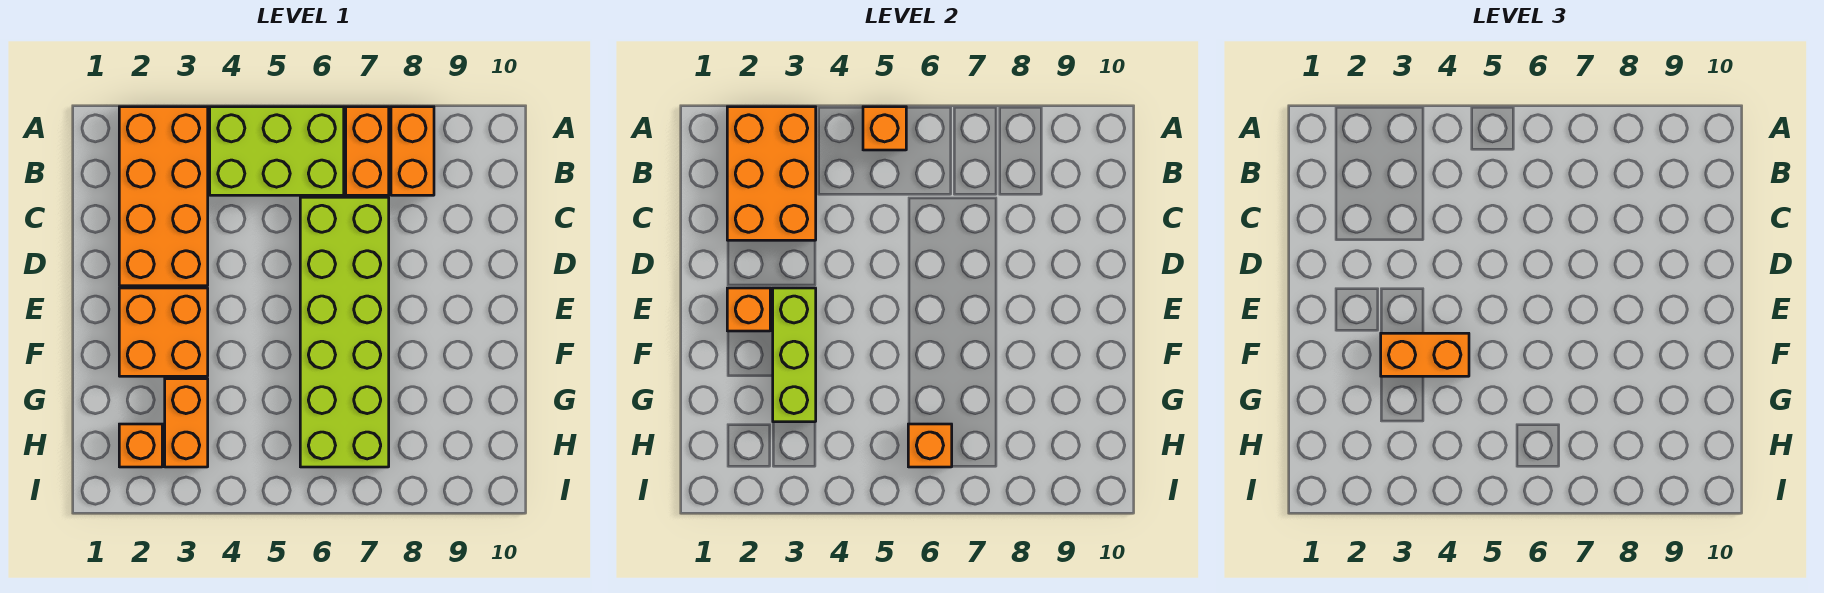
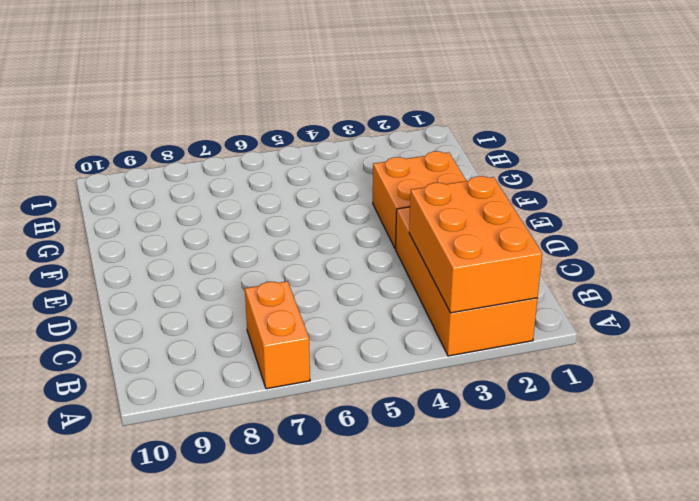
none -> lime 2x3 brick [210,107,344,195]
none -> orange 1x2 brick [391,107,434,195]
none -> lime 2x6 brick [300,197,389,467]

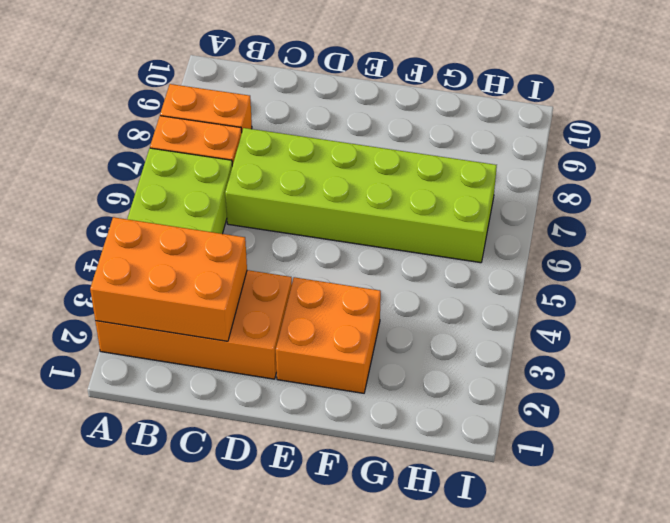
none -> orange 1x2 brick [165,379,208,467]
none -> orange 1x1 brick [119,424,162,467]
none -> orange 1x1 brick [863,107,906,150]

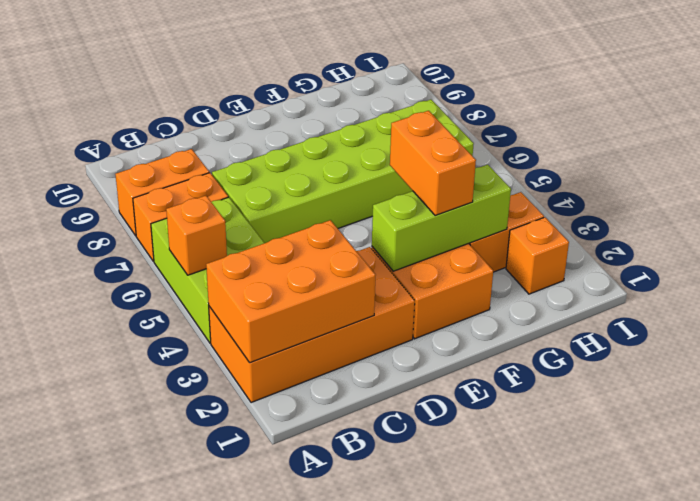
none -> orange 1x1 brick [727,288,770,331]
none -> orange 1x1 brick [908,424,952,467]

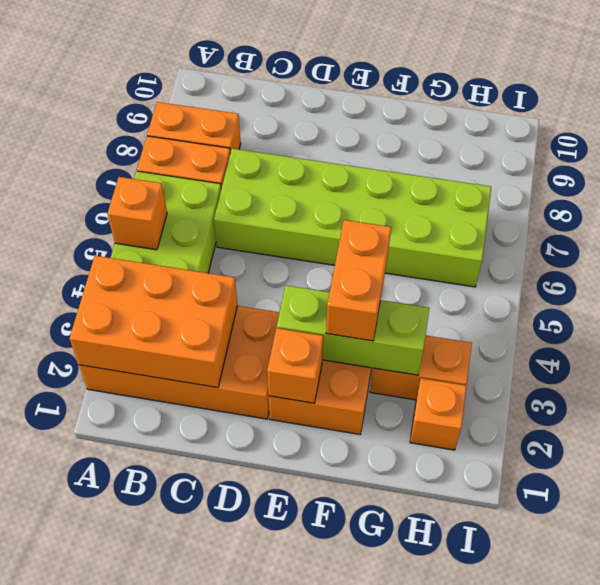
none -> orange 1x1 brick [908,424,952,467]

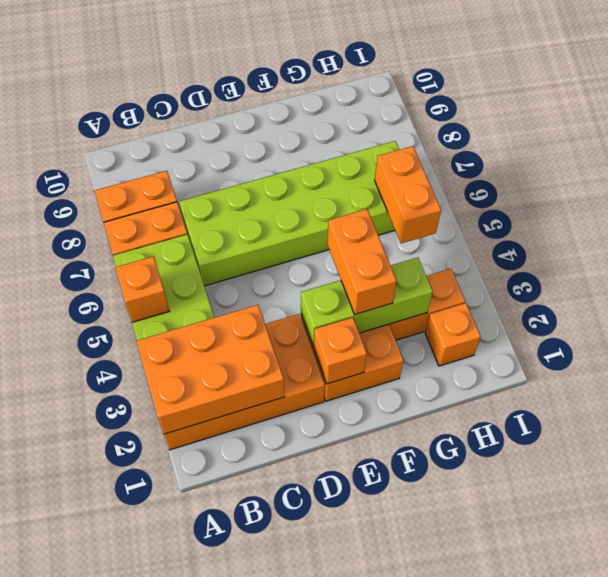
orange 1x2 brick [375,146,441,243] -> orange 1x1 brick [908,424,952,467]

